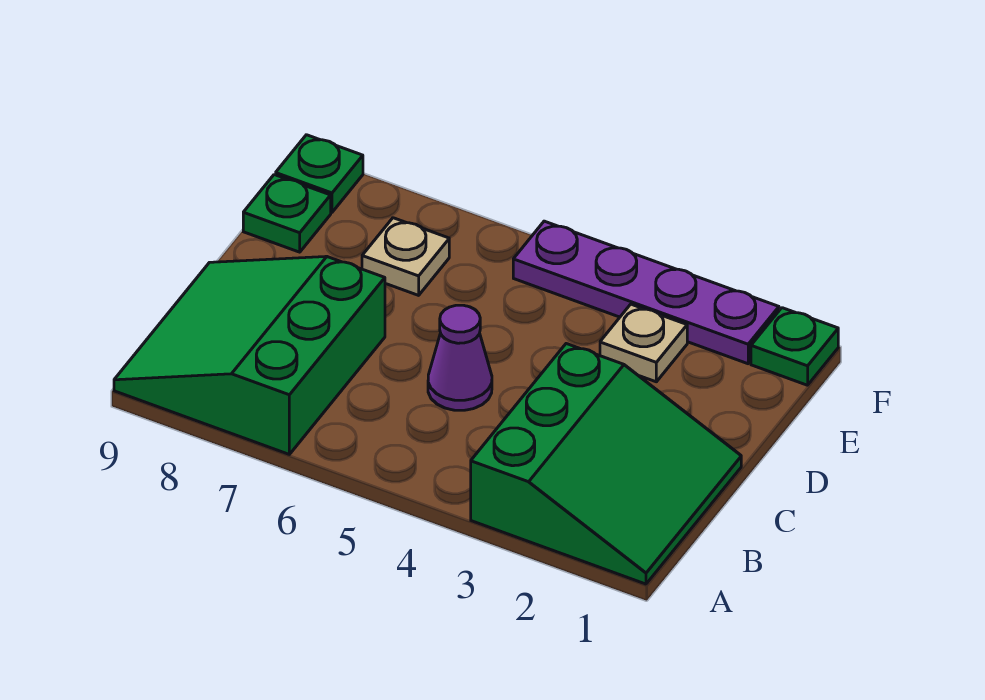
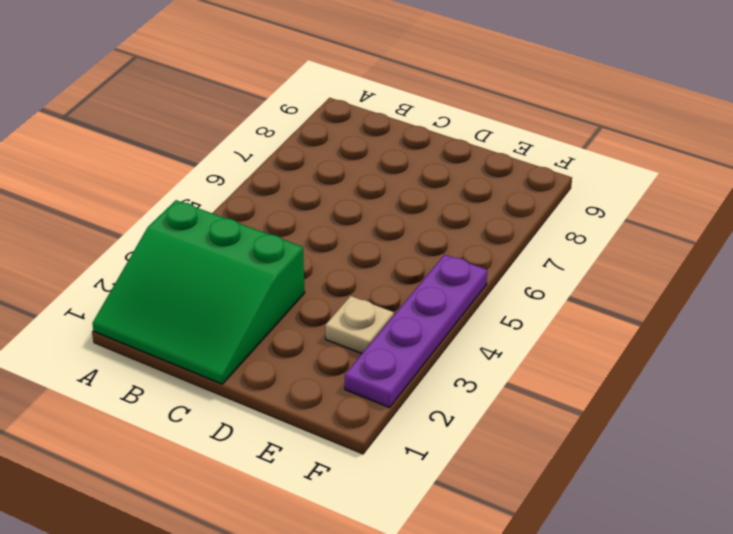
none -> green 3x3 slope [114,256,385,454]
none -> purple 1x1 cone [428,305,492,410]

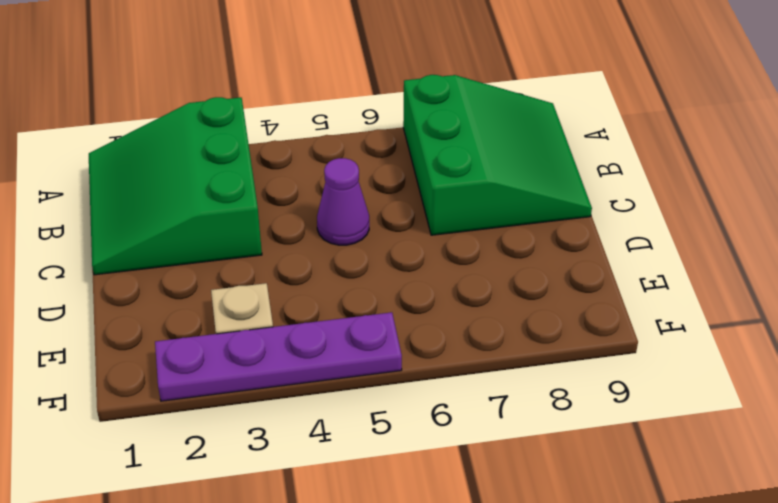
none -> tan 1x1 plate [362,218,449,295]
none -> green 1x1 plate [243,175,331,252]

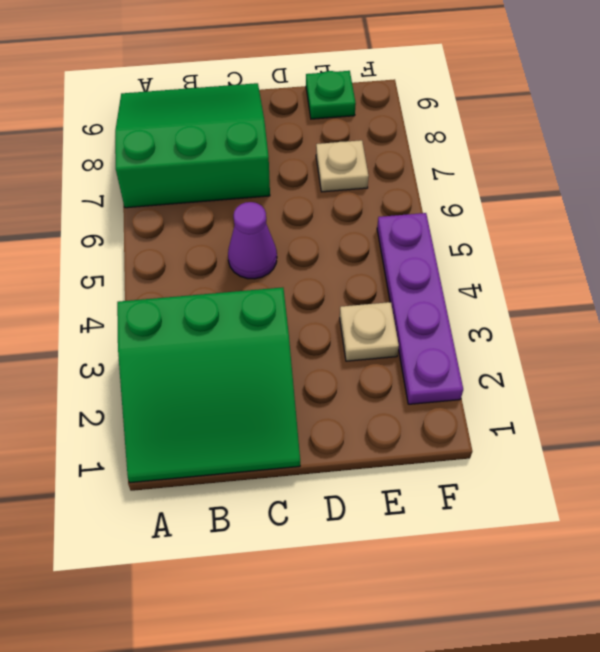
none -> green 1x1 plate [751,308,838,385]
none -> green 1x1 plate [276,135,363,212]

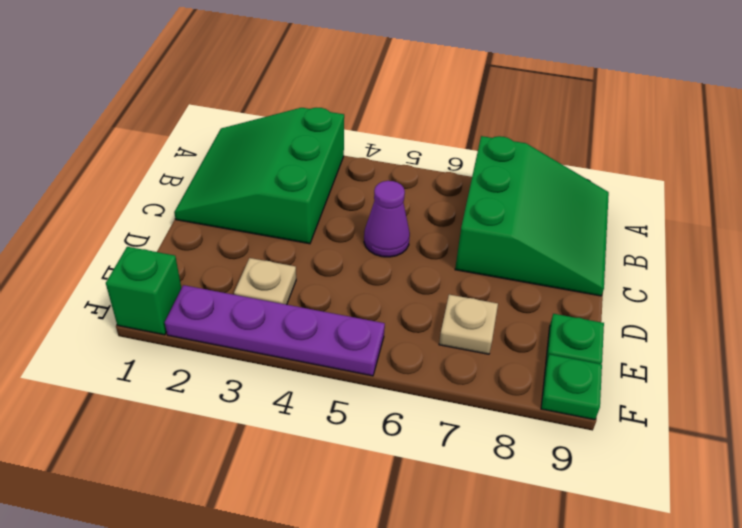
green 1x1 brick [106,247,181,335] -> green 1x1 plate [751,308,838,385]

